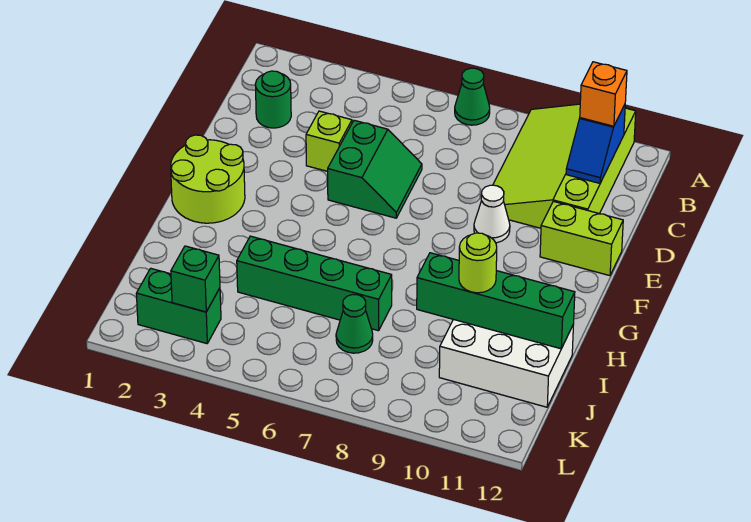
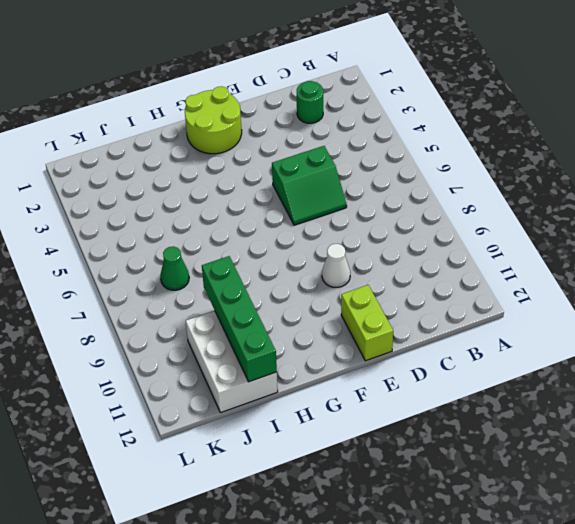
none -> green 1x1 cone [455,68,490,125]
none -> lime 3x4 slope [493,104,636,228]
none -> lime 1x1 brick [306,111,352,171]

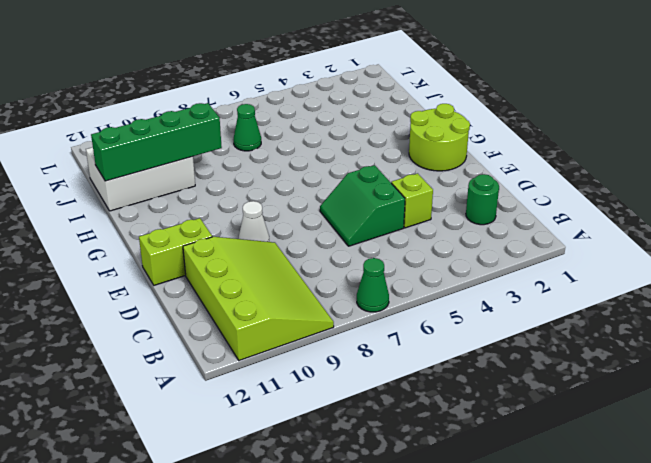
none -> green 1x4 brick [237,236,392,331]
none -> green 1x2 brick [136,268,221,344]
none -> blue 1x2 slope [566,105,625,183]

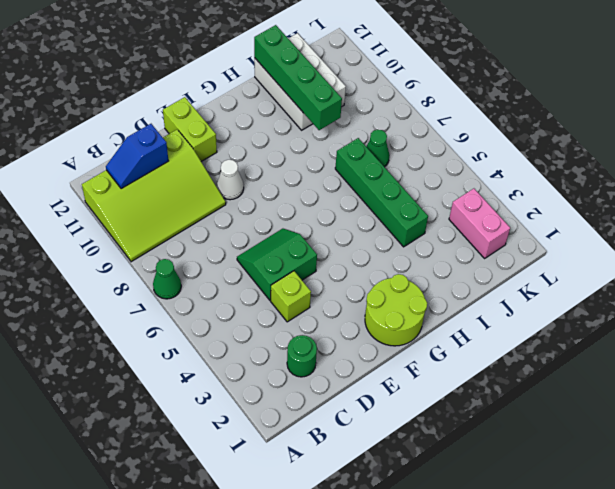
blue 1x2 slope [106,124,168,189] -> blue 1x2 slope turned to [566,105,625,183]
pink 1x2 brick [449,189,510,258] -> green 1x2 brick [136,268,221,344]
none -> green 1x1 brick [171,246,220,312]
none -> orange 1x1 brick [580,62,627,126]
none -> lime 1x1 round brick [459,233,497,293]

